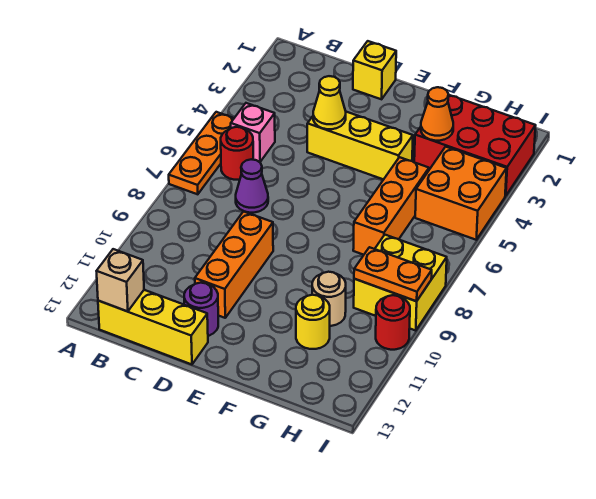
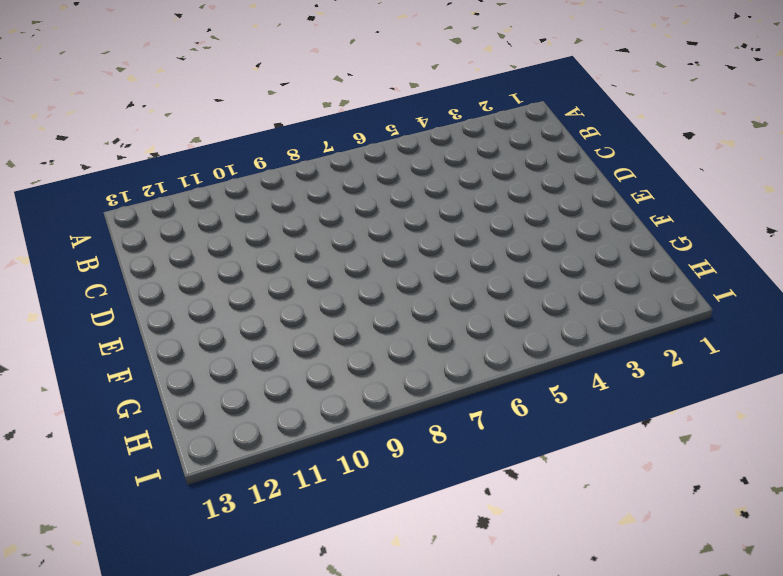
none -> orange 1x3 plate [169,112,234,194]
none -> pink 1x1 brick [231,103,275,162]
none -> red 1x1 round brick [221,127,253,180]

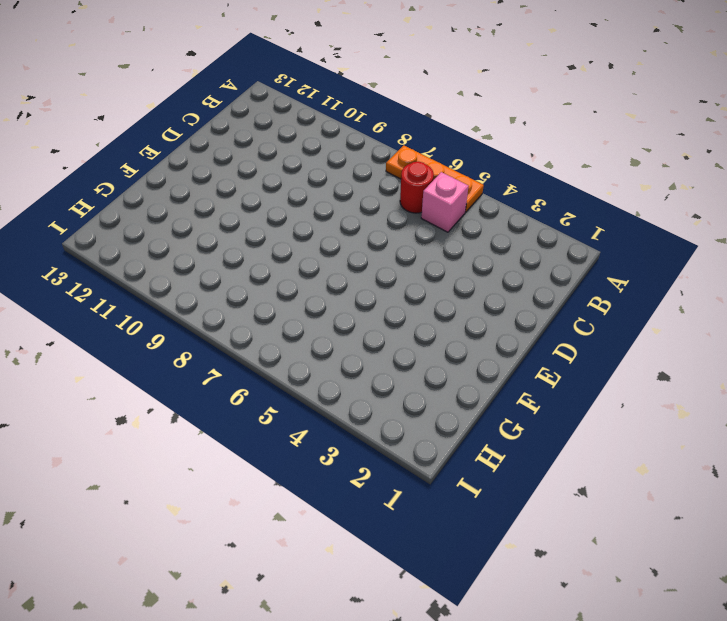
none -> yellow 1x3 brick [98,290,208,364]
none -> purple 1x1 cone [236,159,268,213]
none -> yellow 1x1 brick [353,41,396,99]

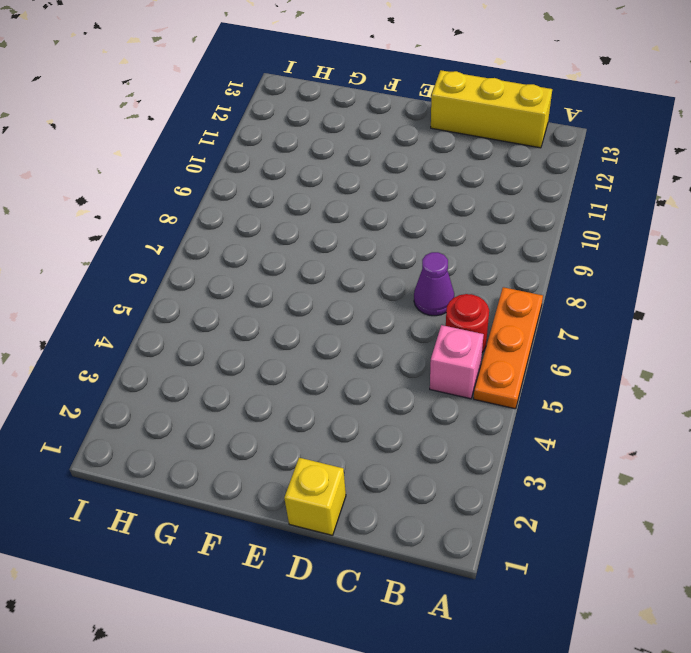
none -> yellow 1x3 brick [307,112,413,180]
none -> orange 1x3 brick [195,211,273,318]
none -> purple 1x1 round brick [184,283,218,336]

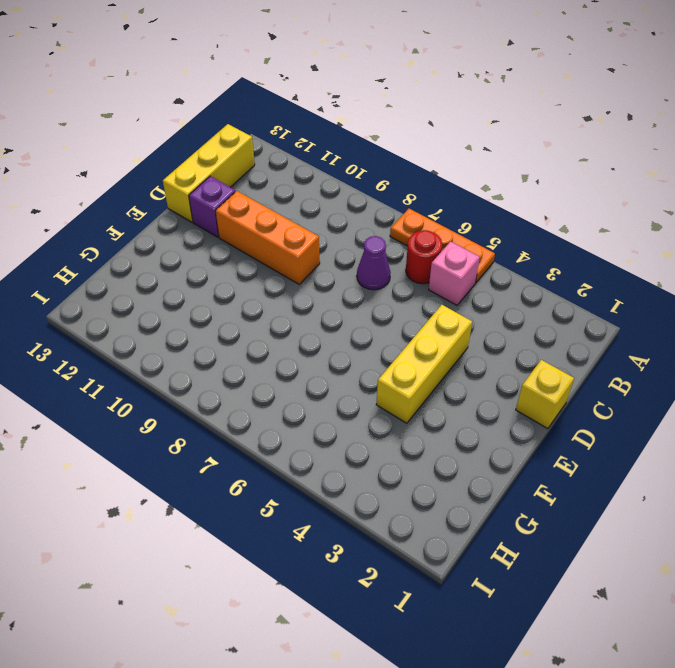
purple 1x1 brick [189,176,236,237] -> purple 1x1 round brick [184,283,218,336]
none -> red 2x3 brick [414,95,536,196]
none -> orange 1x3 brick [353,157,429,255]
none -> tan 1x1 round brick [312,272,346,326]

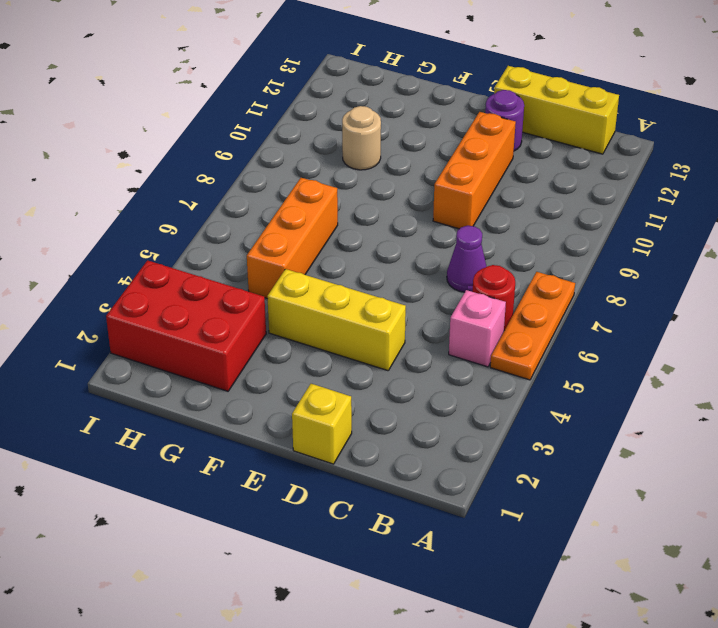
none -> yellow 1x1 round brick [296,295,330,349]
none -> orange 2x2 brick [415,147,507,240]
none -> yellow 2x2 brick [354,235,447,330]

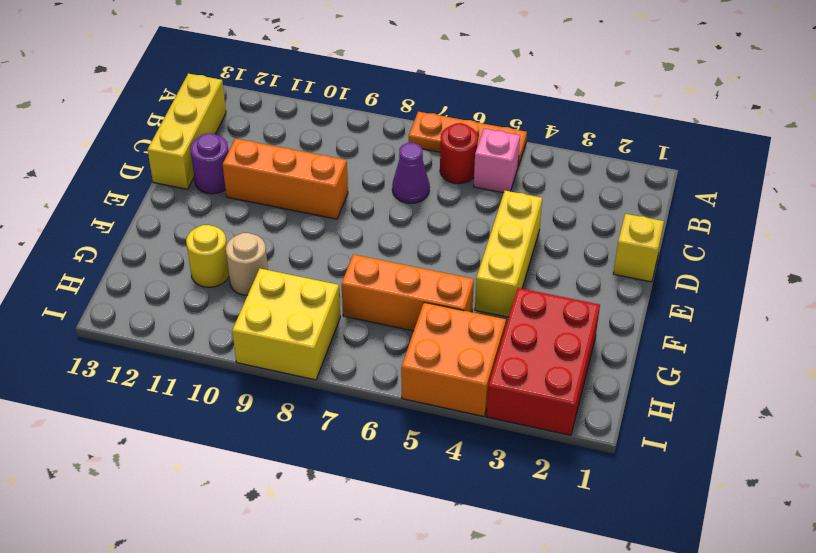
none -> red 1x1 round brick [376,295,410,350]
none -> tan 1x1 brick [97,249,144,312]
none -> yellow 1x1 cone [313,76,346,129]

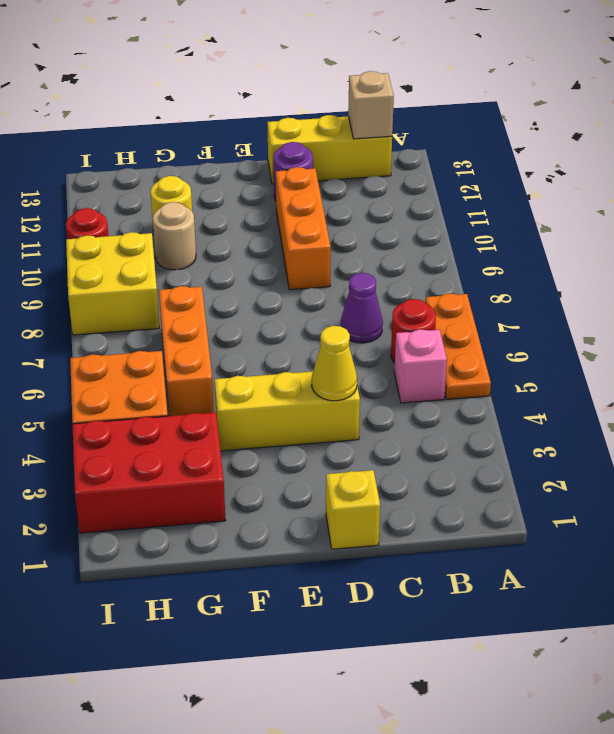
none -> orange 1x1 cone [421,87,453,141]
none -> orange 1x2 plate [354,247,432,301]

